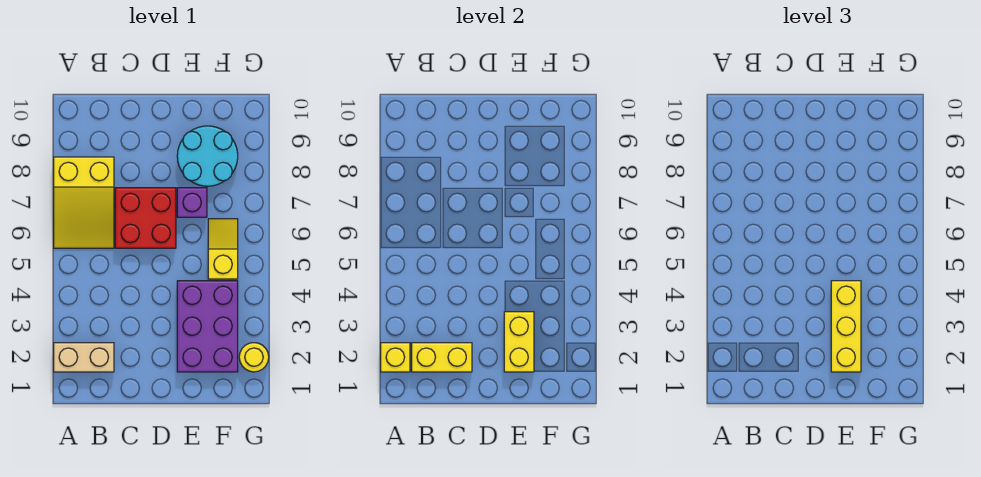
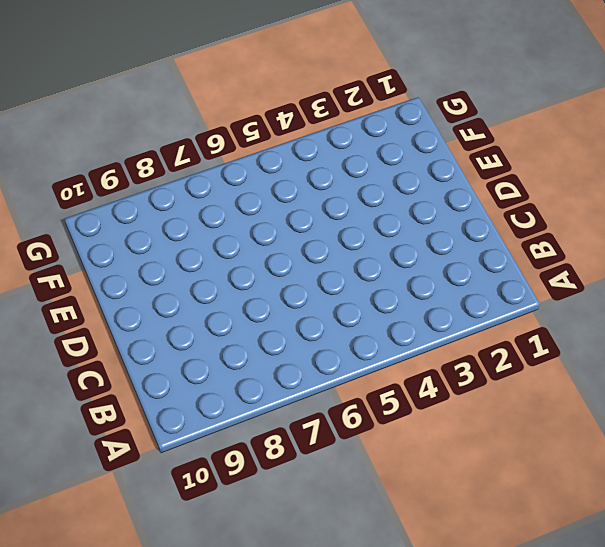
none -> tan 1x2 brick [54,343,114,372]
none -> yellow 2x3 slope [54,157,114,248]
none -> red 2x2 brick [115,188,176,248]

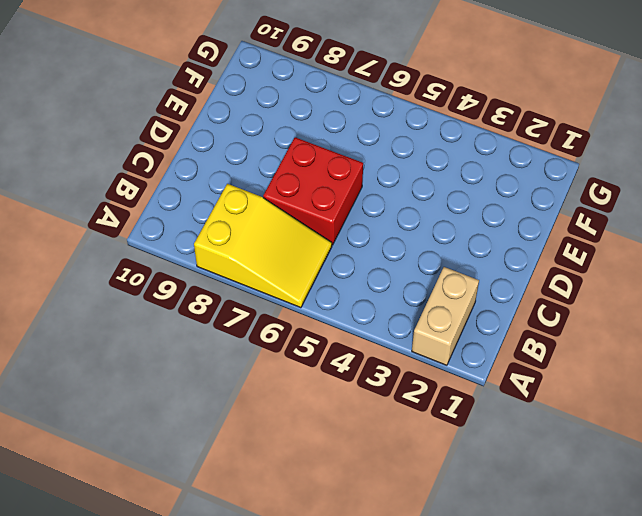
none -> purple 2x3 brick [177,281,238,372]
none -> purple 1x1 brick [177,188,207,217]
none -> cyan 2x2 round brick [177,126,238,186]

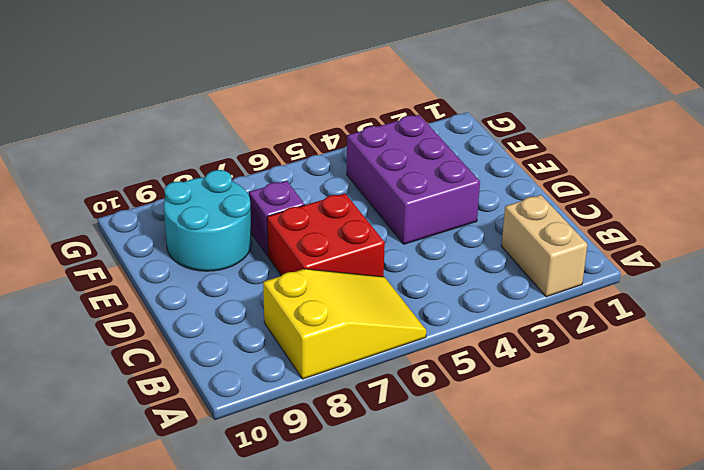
purple 2x3 brick [347,115,480,244] -> purple 2x3 brick turned to [177,281,238,372]
none -> yellow 1x2 slope [208,219,238,279]
none -> yellow 1x1 round brick [239,343,269,372]
none -> yellow 1x1 brick [381,343,410,372]

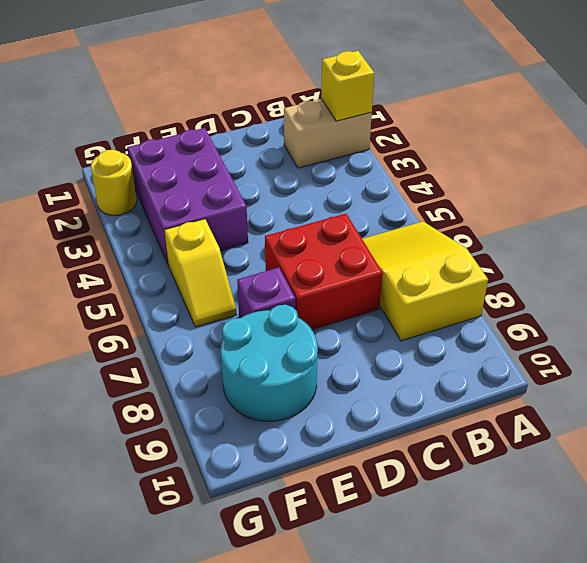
none -> yellow 1x2 brick [412,343,472,372]
none -> yellow 1x2 brick [504,312,534,372]
none -> yellow 1x3 brick [831,281,861,372]

